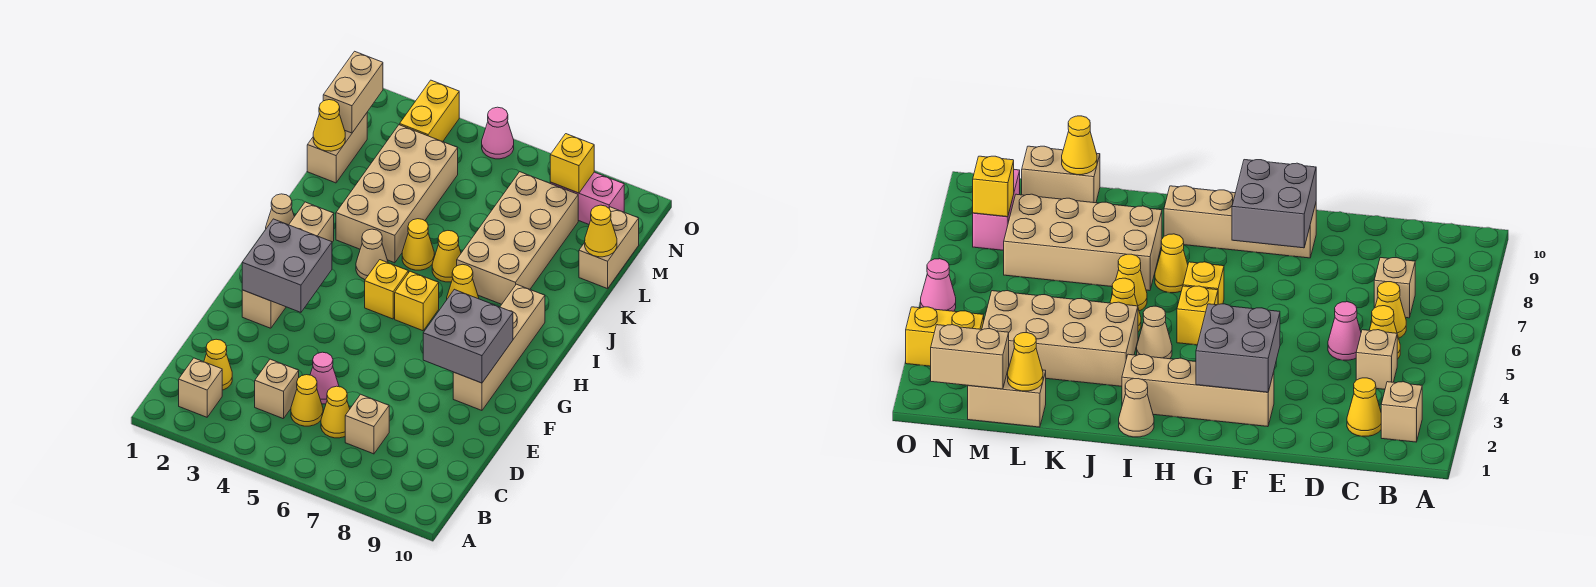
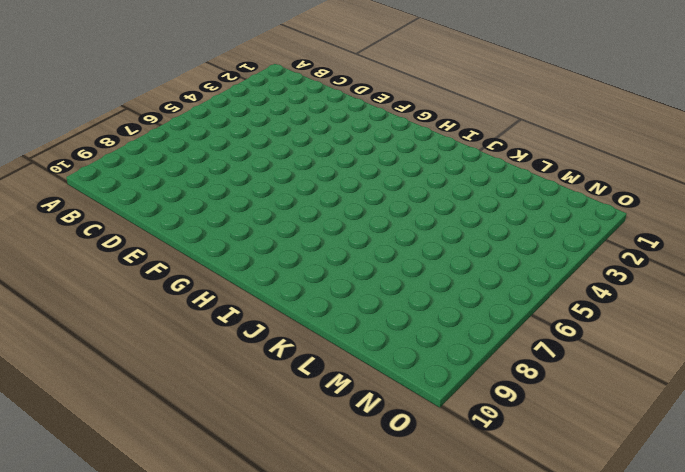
none -> tan 1x1 brick [179,358,222,417]
none -> yellow 1x1 cone [204,339,232,390]
none -> tan 1x1 brick [255,359,299,419]

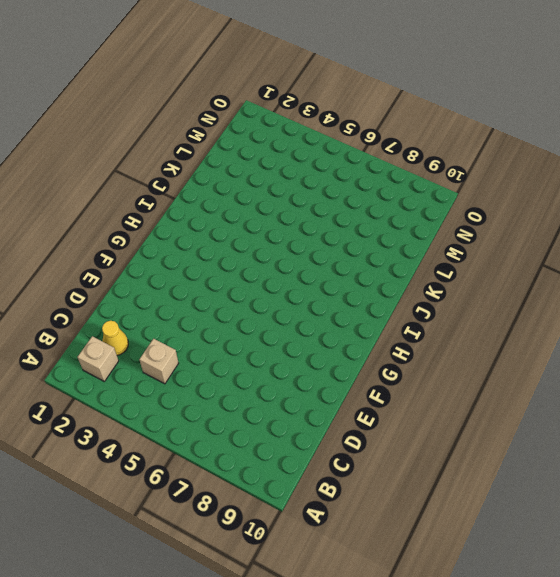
none -> yellow 1x1 cone [291,375,323,426]
none -> yellow 1x1 cone [321,386,350,438]
none -> tan 1x1 brick [345,394,389,454]

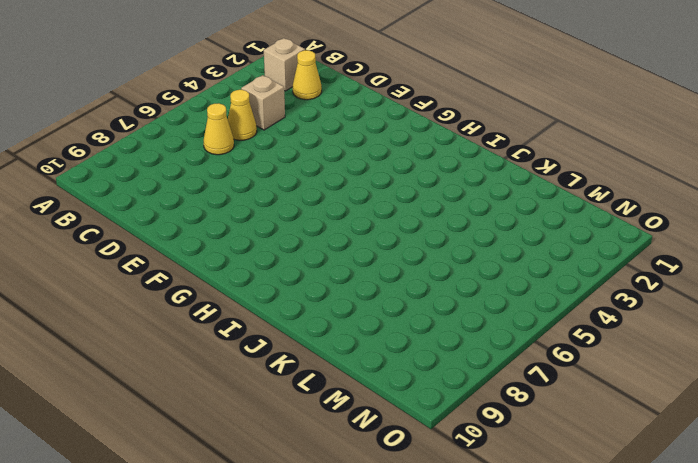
none -> tan 1x1 brick [345,394,389,454]
none -> pink 1x1 cone [310,352,339,404]
none -> tan 1x4 brick [242,202,334,328]

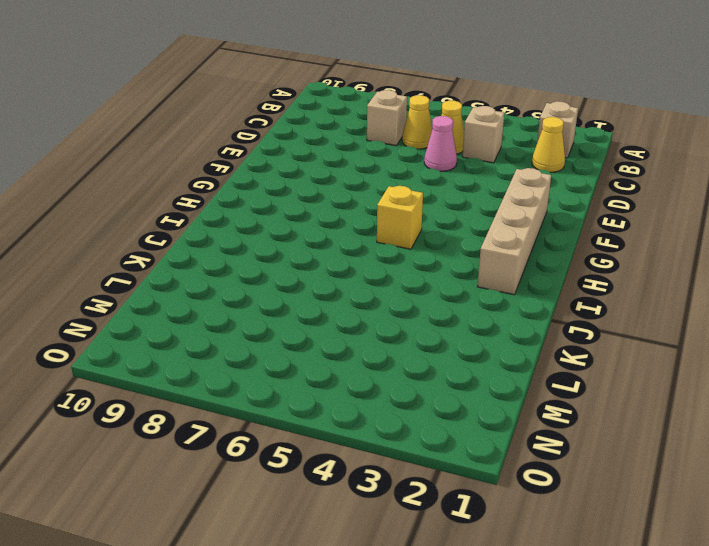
none -> tan 1x4 brick [453,284,545,410]
none -> yellow 1x1 brick [395,271,439,331]
none -> tan 1x1 cone [266,194,294,228]

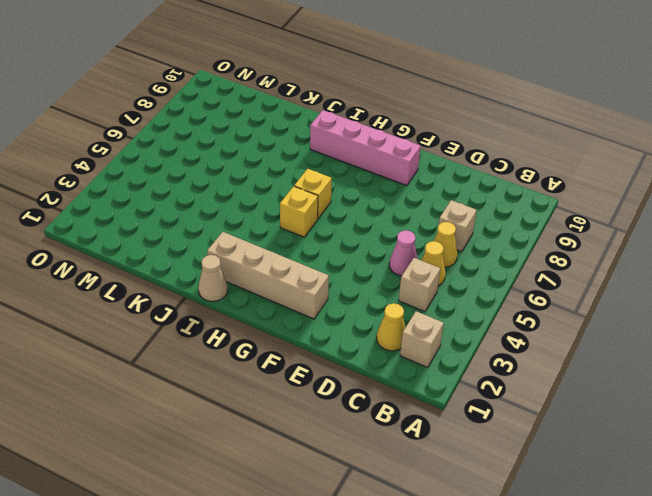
pink 1x4 brick [310,110,421,186] -> tan 1x4 brick [453,284,545,410]
none -> tan 1x1 cone [356,229,388,280]
none -> yellow 1x1 cone [447,264,479,299]
none -> tan 2x4 brick [336,125,458,263]

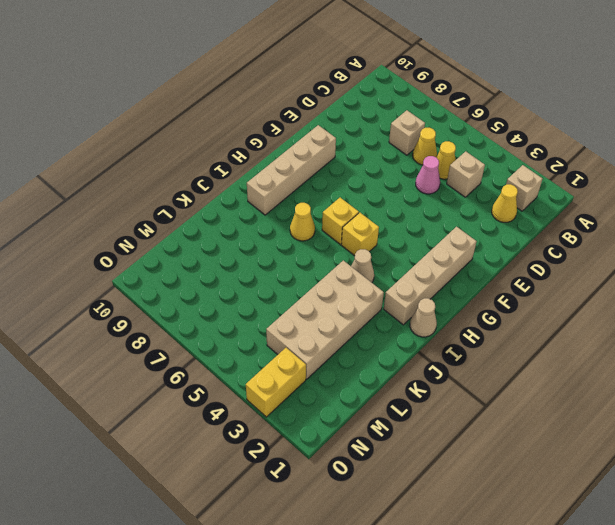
none -> yellow 1x1 cone [402,219,434,270]
none -> yellow 1x1 cone [432,231,461,282]
none -> tan 2x4 brick [457,172,578,304]

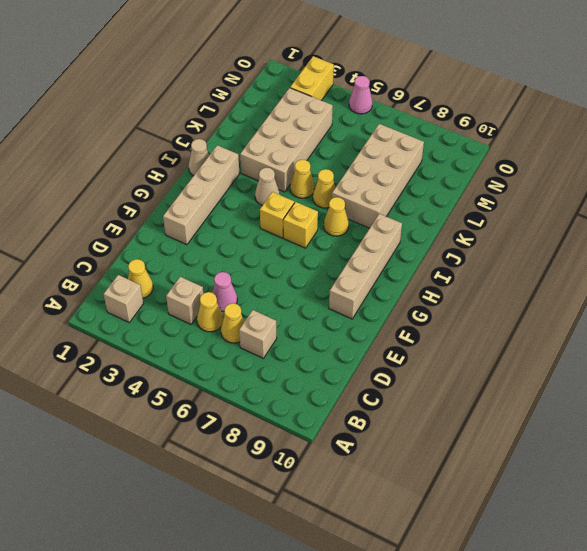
none -> tan 1x2 brick [307,113,367,183]
none -> tan 1x2 brick [579,207,639,289]
none -> pink 1x2 brick [550,172,624,224]

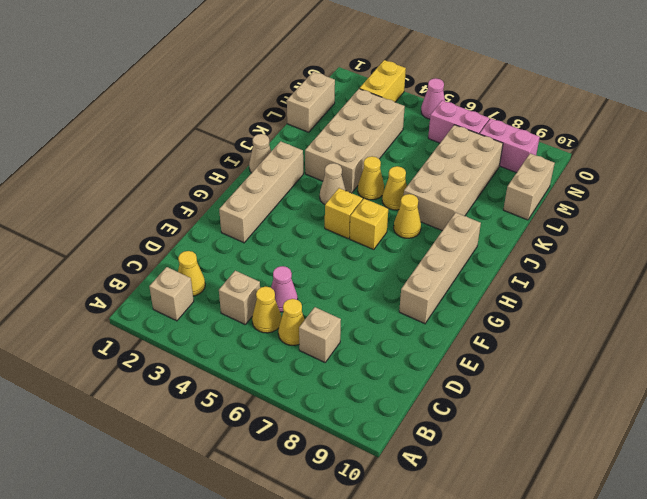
pink 1x2 brick [428,100,489,143] -> none
none -> grey 2x2 brick [242,219,332,312]
none -> grey 2x2 brick [423,289,513,383]
none -> yellow 1x1 cone [313,100,345,151]

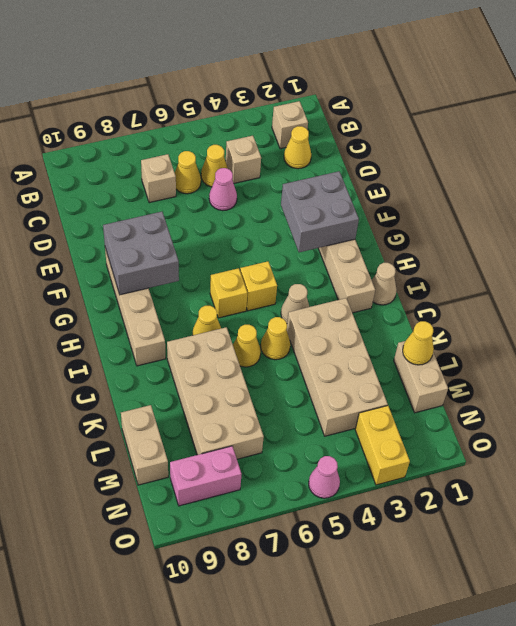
none -> yellow 1x1 cone [585,205,617,257]
none -> tan 1x2 brick [323,51,383,133]
none -> yellow 1x1 brick [550,134,594,193]

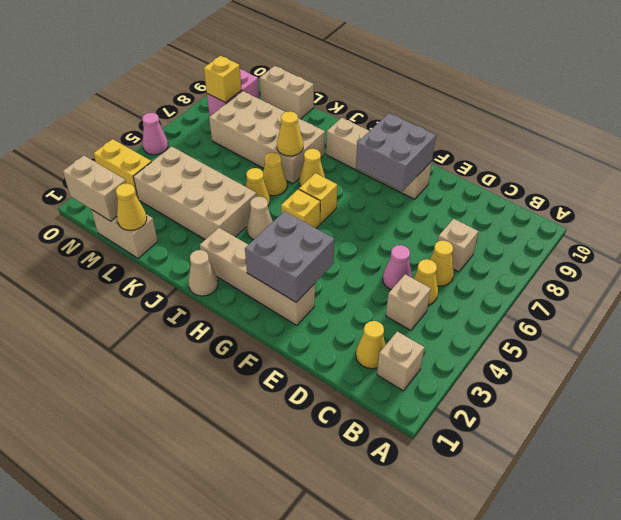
yellow 1x1 cone [277,111,303,156] -> yellow 1x1 cone moved to [585,205,617,257]

